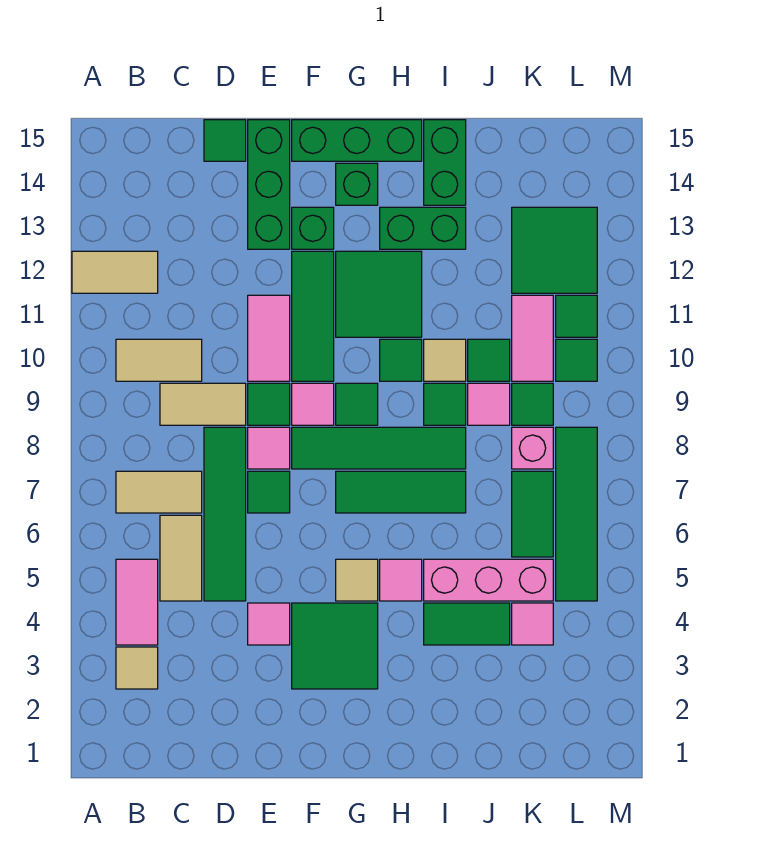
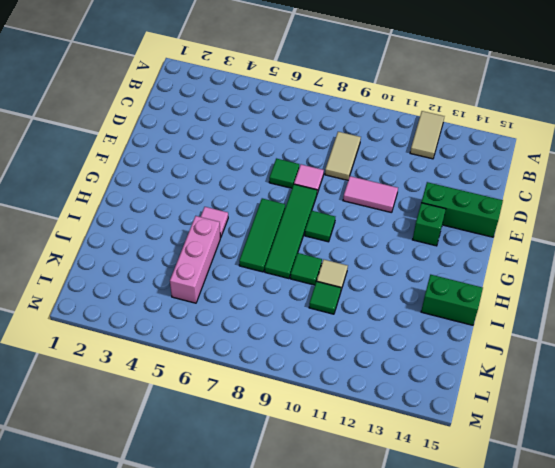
none -> tan 1x1 tile [116,647,158,689]
none -> pink 1x2 tile [116,559,158,645]
none -> tan 1x2 tile [116,471,202,513]
none -> tan 1x2 tile [116,339,202,381]

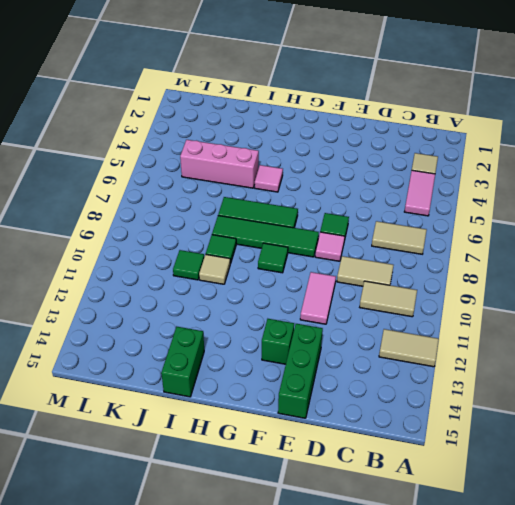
none -> tan 1x2 tile [160,515,202,601]
none -> green 1x4 tile [204,427,246,601]
none -> green 1x1 tile [204,120,246,161]
none -> pink 1x1 tile [248,603,290,645]

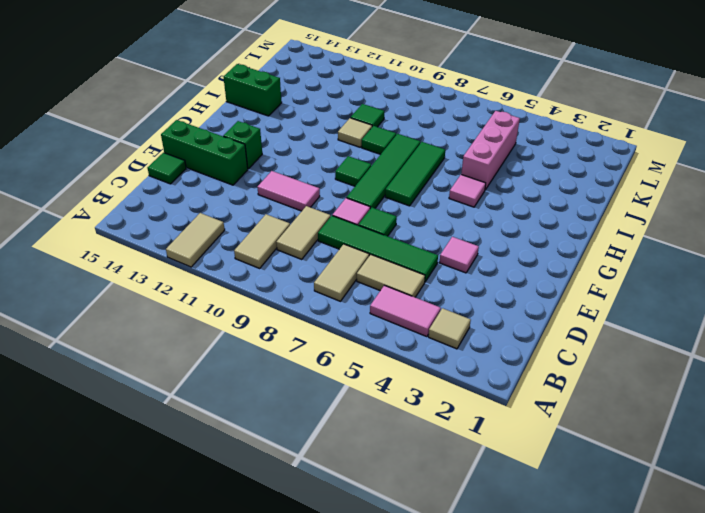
none -> green 1x1 tile [248,383,290,425]
none -> green 2x2 tile [292,603,378,689]
none -> pink 1x1 tile [292,383,334,425]
none -> green 1x3 tile [292,251,334,381]

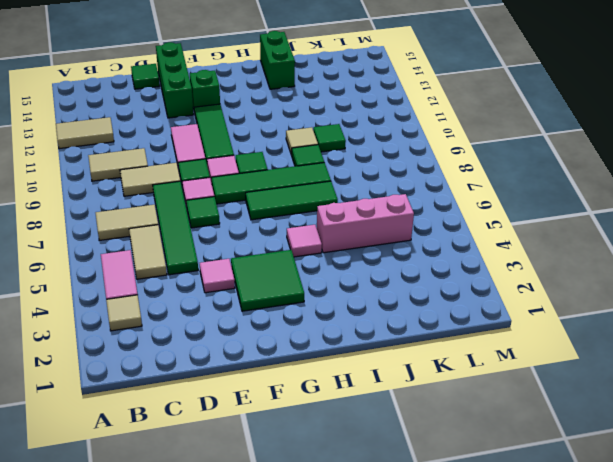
none -> green 1x3 brick [292,120,422,161]
none -> tan 1x1 tile [336,559,378,601]
none -> green 2x2 tile [336,251,422,337]
none -> green 1x1 brick [336,163,378,205]

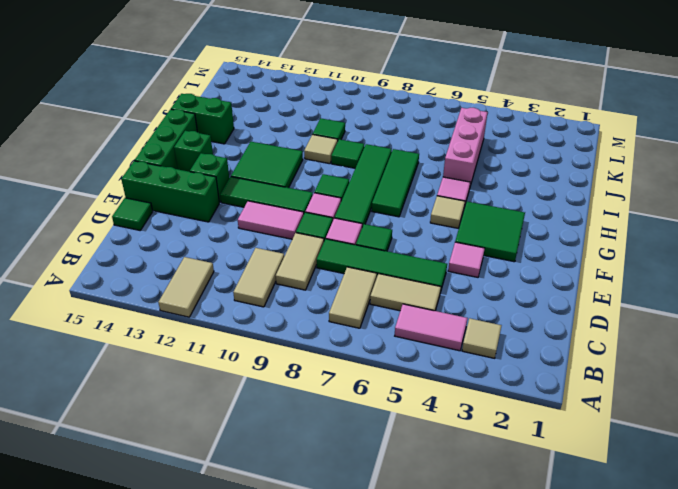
none -> green 1x1 tile [380,339,422,381]
none -> green 1x2 brick [380,207,466,249]
none -> green 1x2 tile [424,603,510,645]
none -> pink 1x1 tile [468,383,510,425]

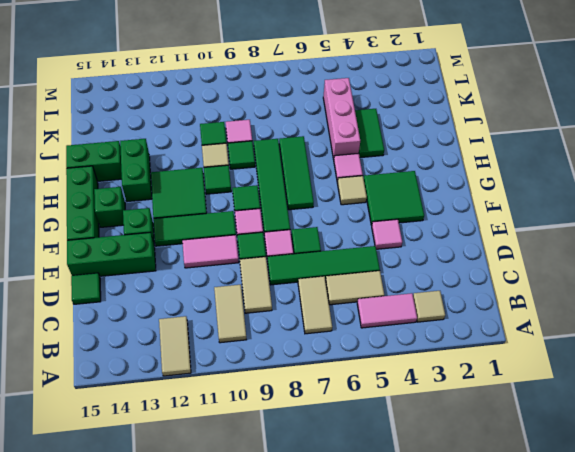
none -> pink 1x1 tile [512,603,553,645]
none -> green 1x2 tile [512,471,553,557]
none -> pink 1x1 brick [512,427,553,469]
none -> green 1x1 tile [512,383,553,425]

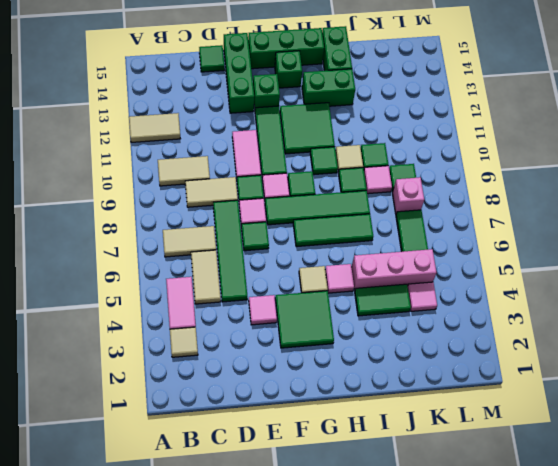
none -> pink 1x2 tile [512,295,553,381]
none -> green 2x2 tile [512,207,597,293]
none -> green 1x4 tile [556,427,597,601]
none -> green 1x1 tile [556,339,597,381]

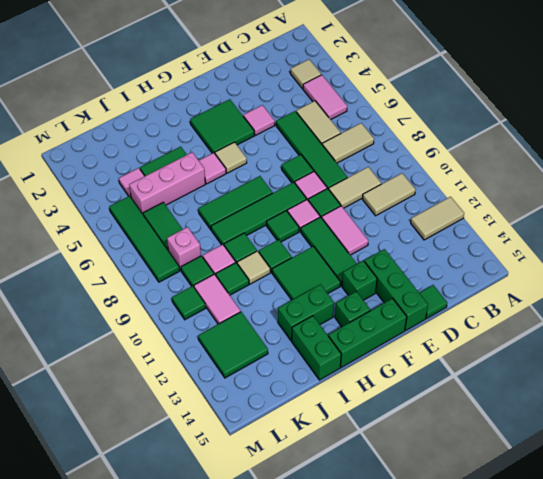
none -> green 1x1 tile [556,295,597,337]

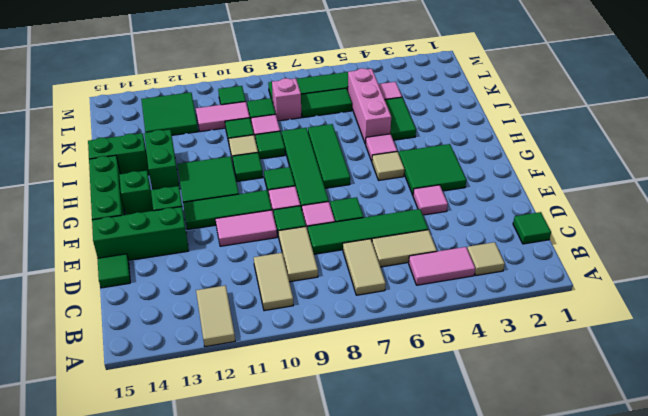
green 1x1 tile [513,212,551,244] -> green 1x1 tile moved to [556,295,597,337]

